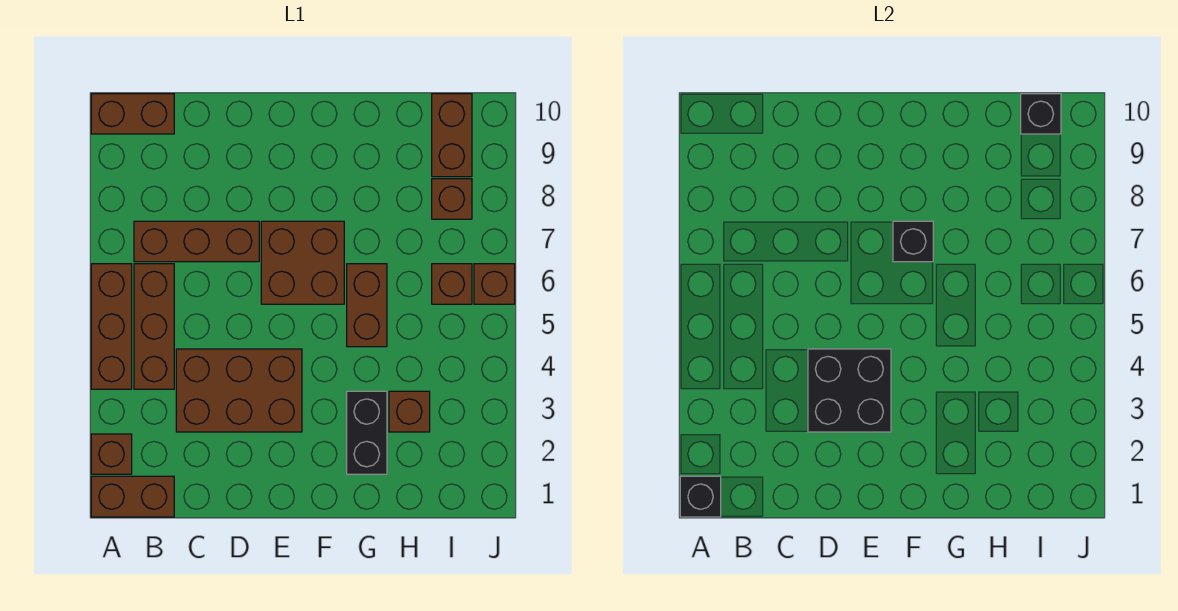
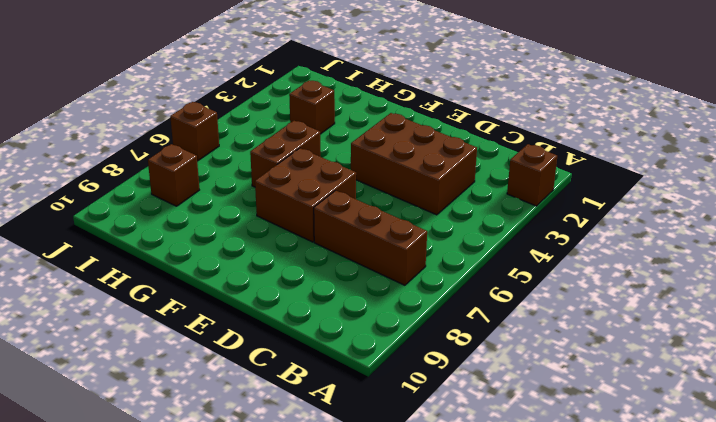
none -> brown 1x2 brick [91,476,174,517]
none -> brown 1x3 brick [91,264,132,389]
none -> brown 1x2 brick [91,94,174,134]

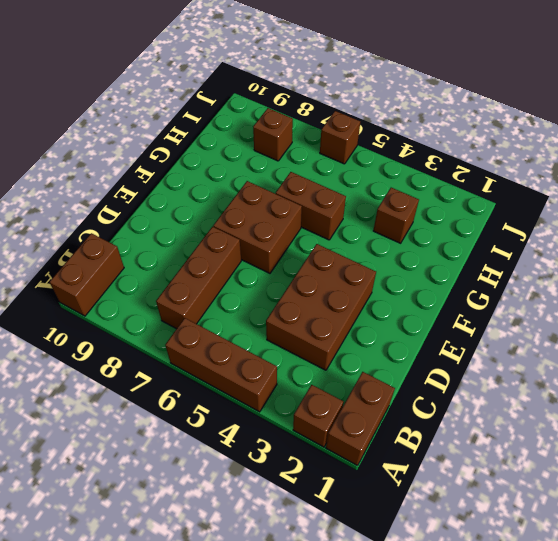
none -> brown 1x3 brick [134,264,174,389]
none -> black 1x2 brick [347,391,387,474]
none -> brown 1x1 brick [432,264,472,304]

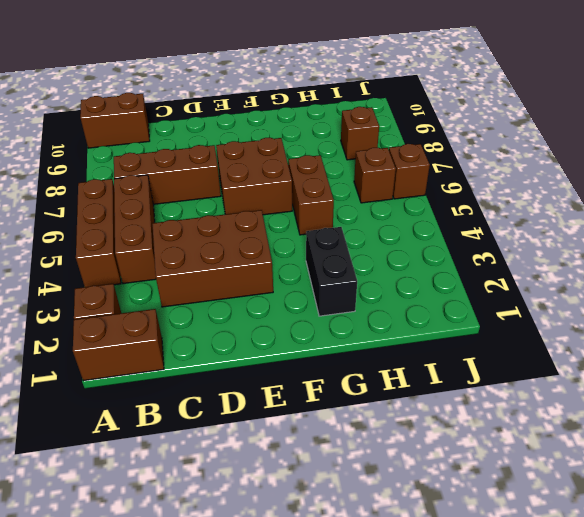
none -> brown 1x1 brick [389,391,430,432]
none -> brown 1x2 brick [432,94,472,177]
none -> black 1x1 brick [680,476,721,517]

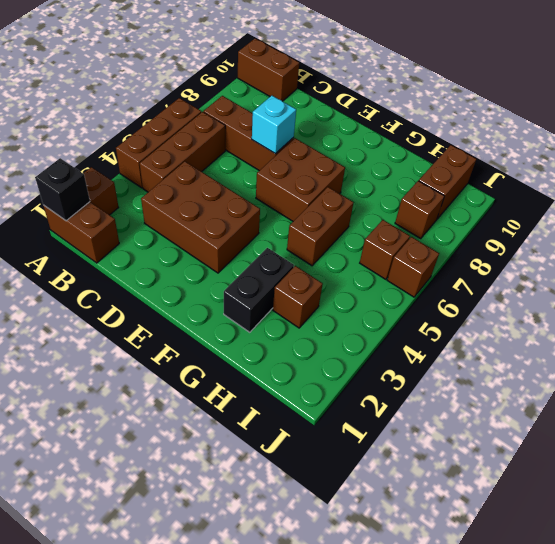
cyan 1x1 brick [252,96,296,154] -> none
none -> black 2x2 brick [808,349,891,432]
none -> black 1x1 brick [893,221,933,262]
none -> black 1x1 brick [1021,94,1061,134]

